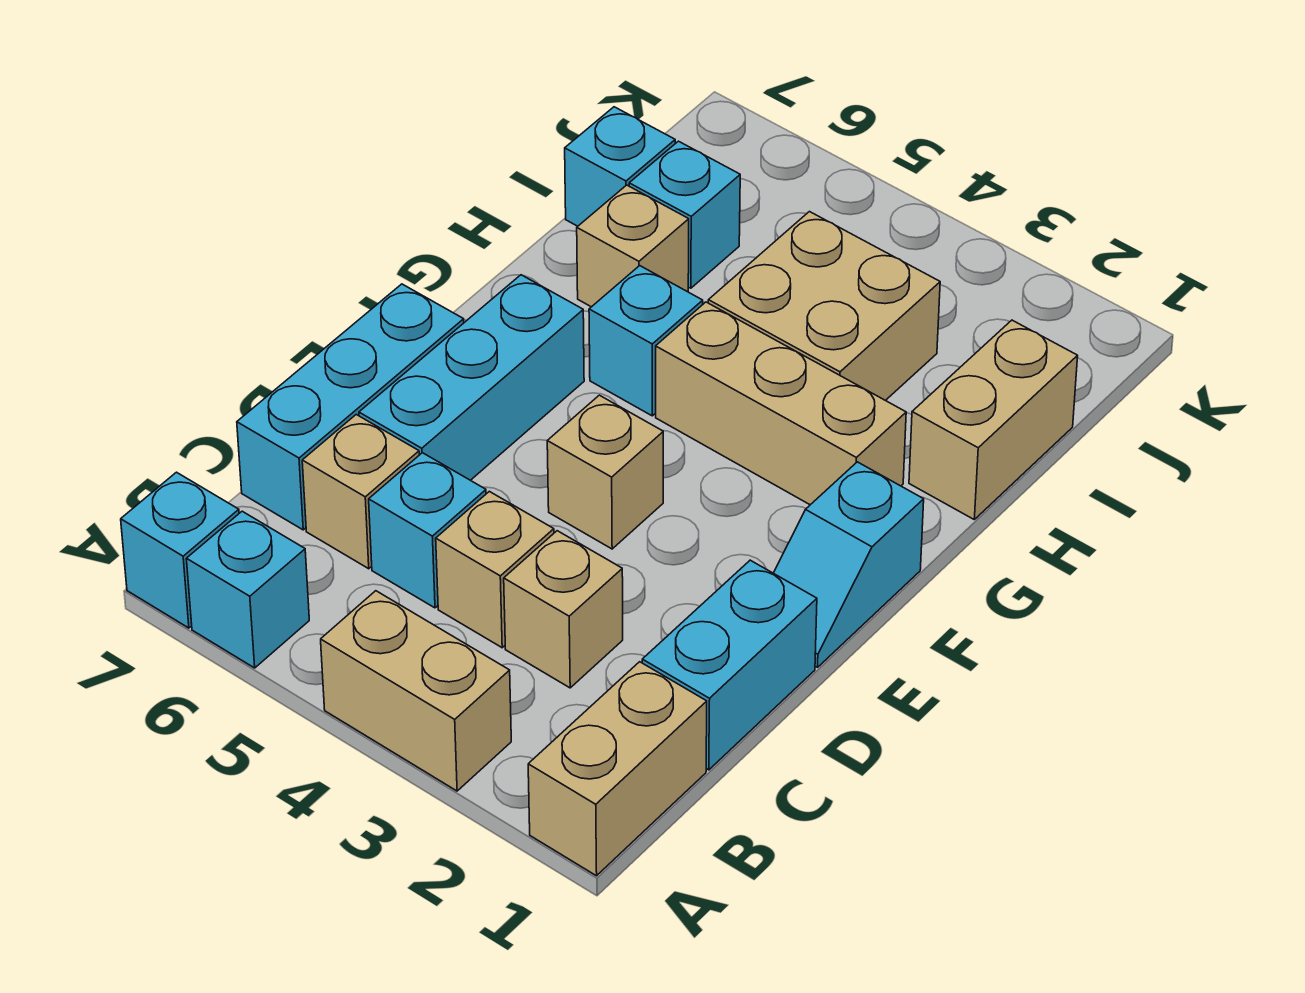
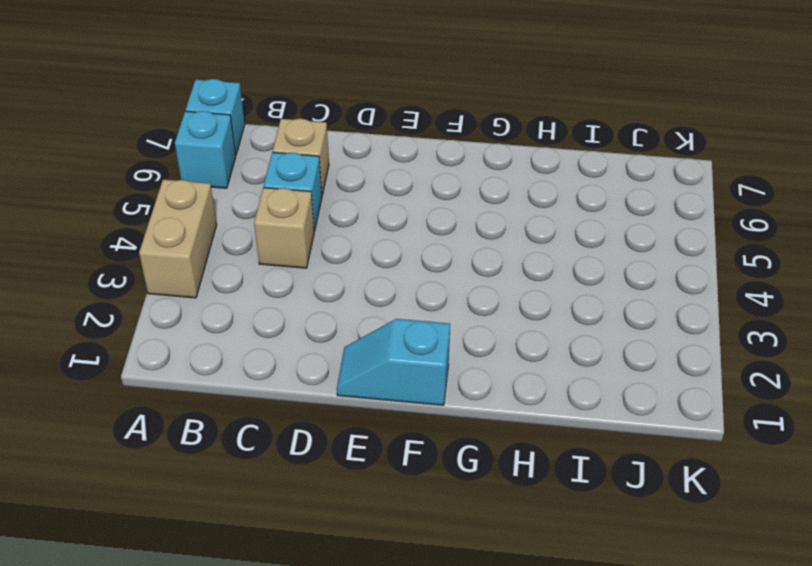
none -> tan 1x2 brick [528,662,707,876]
none -> cyan 1x2 brick [642,560,817,770]
none -> tan 1x1 brick [504,531,623,688]

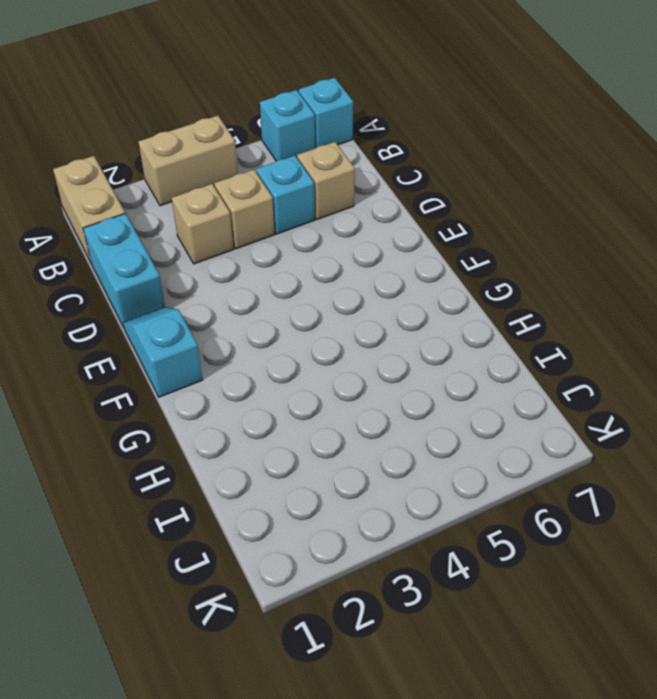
none -> cyan 1x3 brick [237,284,464,530]
none -> cyan 1x3 brick [359,275,584,480]
none -> tan 1x1 brick [547,395,663,549]

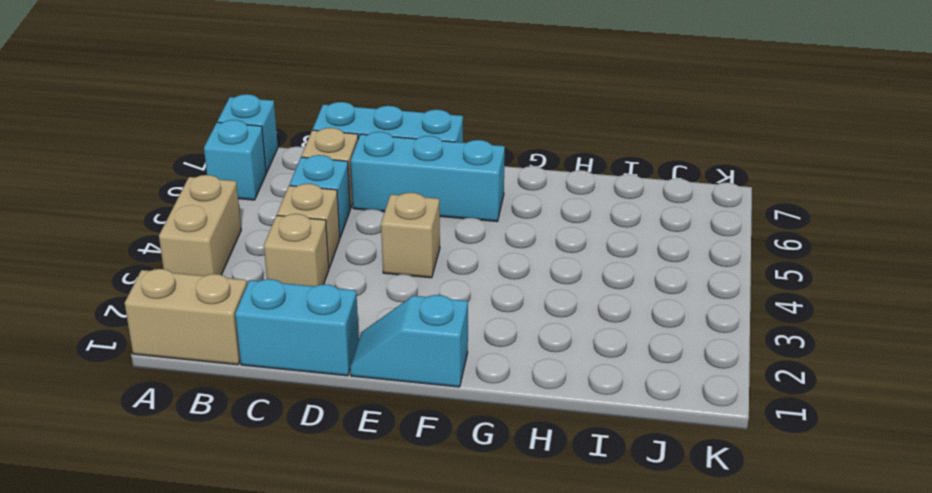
none -> tan 1x3 brick [656,302,906,505]
none -> cyan 1x1 brick [589,266,703,416]
none -> tan 1x2 brick [909,320,1078,519]

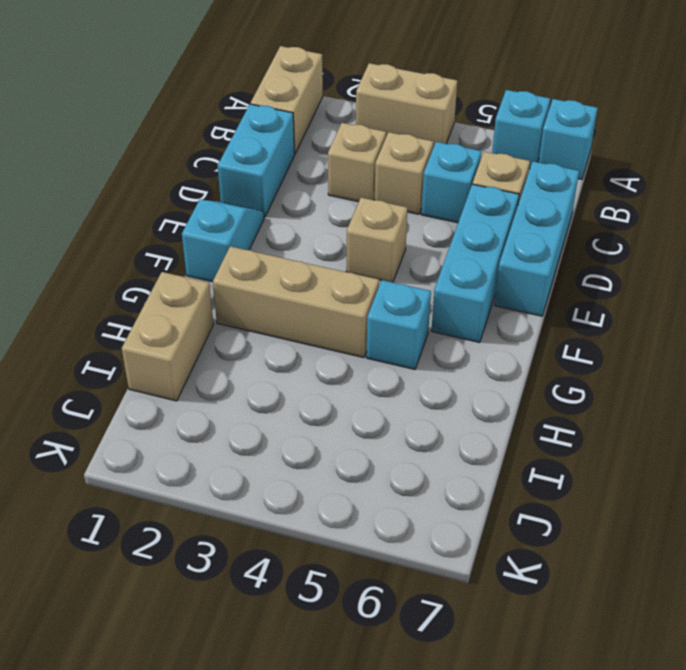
none -> tan 2x2 brick [708,212,940,401]
none -> tan 1x1 brick [577,185,689,307]
none -> cyan 1x1 brick [629,141,740,288]

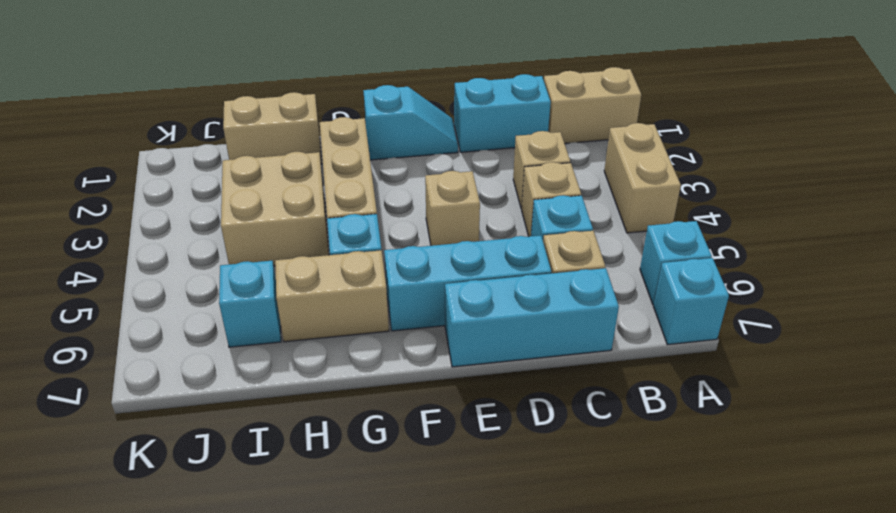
tan 1x2 brick [275,250,389,342] -> tan 1x1 brick [577,185,689,307]
none -> cyan 1x1 brick [565,107,675,226]

